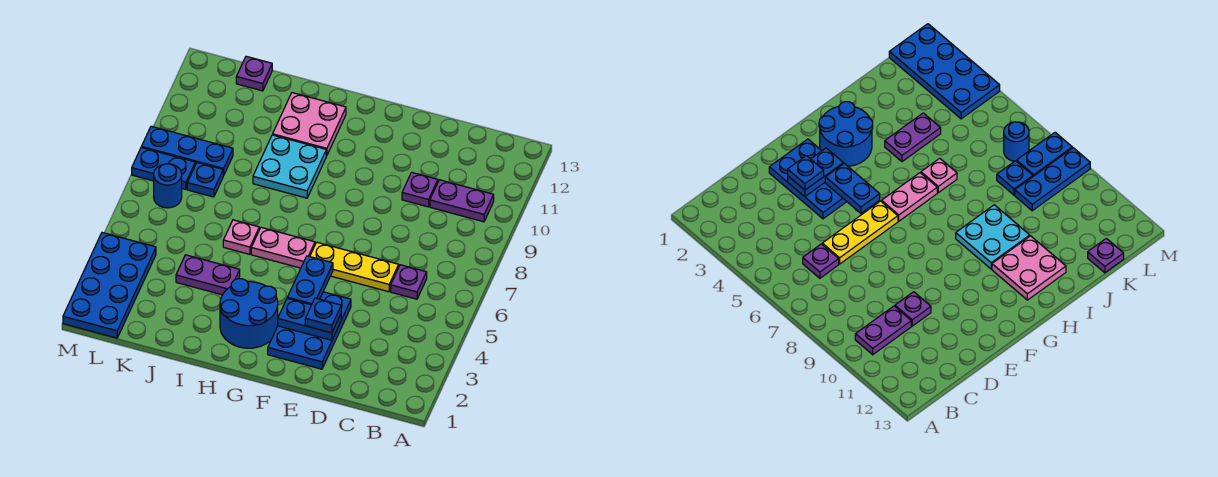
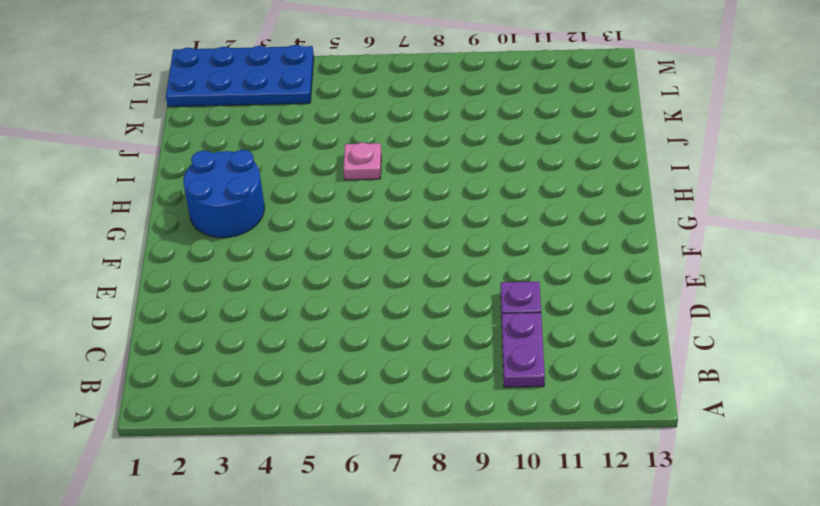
none -> purple 1x1 plate [391,265,427,299]
none -> yellow 1x3 plate [310,242,399,292]
none -> blue 2x3 plate [268,292,351,369]

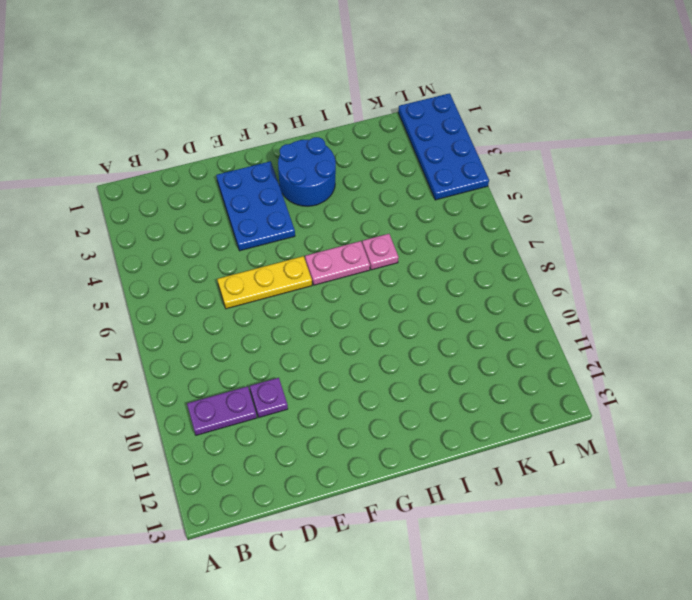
none -> purple 1x1 plate [391,265,427,299]
none -> cyan 2x2 plate [253,135,326,198]
none -> pink 2x2 plate [273,93,346,156]

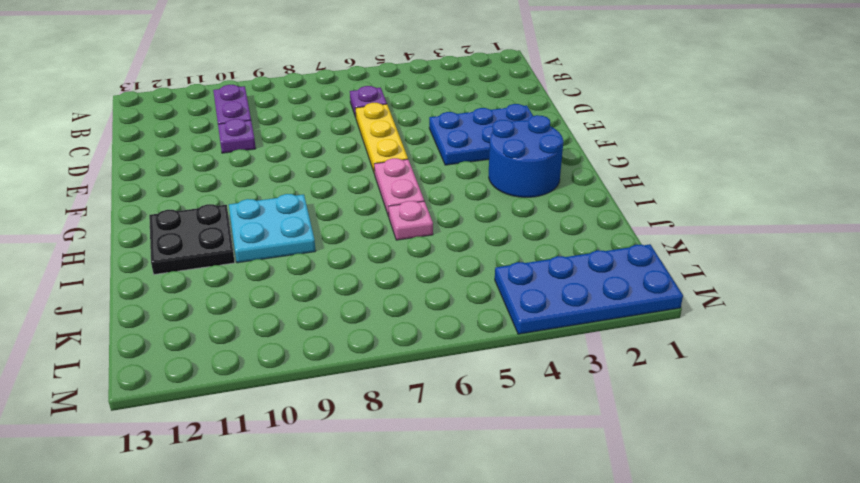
black 2x2 plate [149,204,235,274] -> pink 2x2 plate [273,93,346,156]
none -> purple 1x2 plate [176,255,240,295]
none -> blue 1x1 plate [187,163,223,197]
none -> blue 1x3 plate [141,126,233,176]

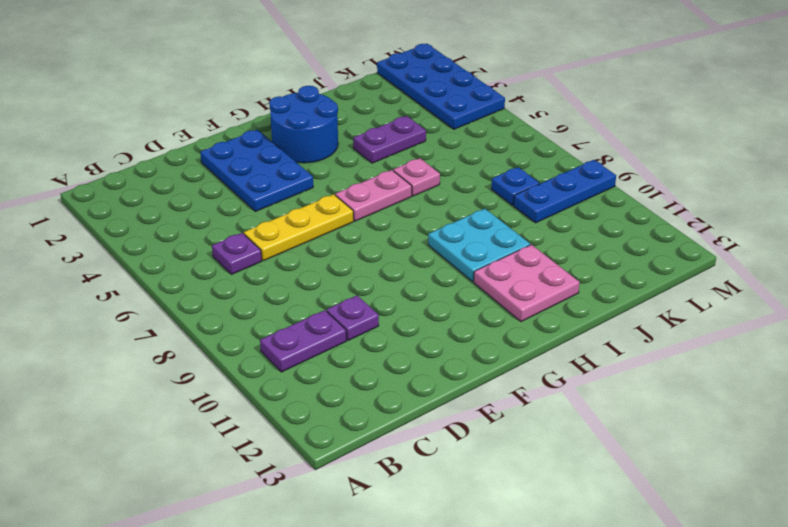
none -> purple 1x1 plate [236,56,272,91]
none -> blue 1x1 round brick [154,164,182,208]
none -> blue 1x2 plate [132,148,195,190]

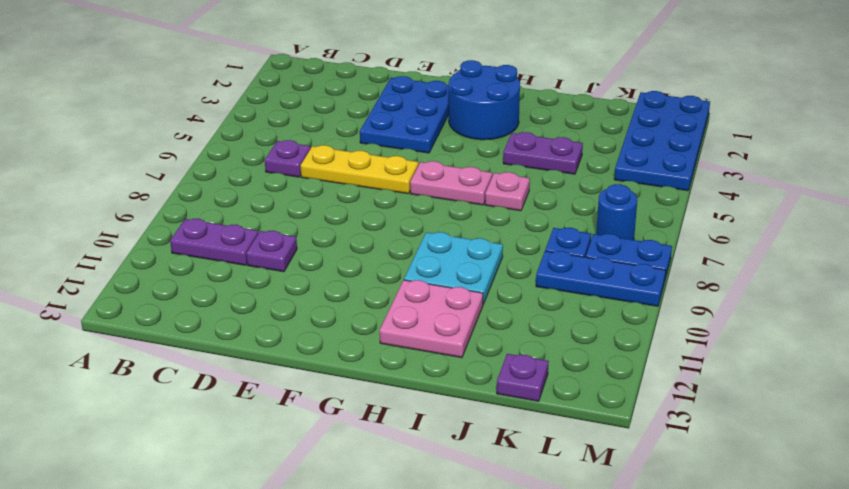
none -> blue 1x2 plate [278,298,341,340]
none -> blue 1x2 plate [287,256,333,305]
none -> blue 1x1 plate [305,298,341,333]

